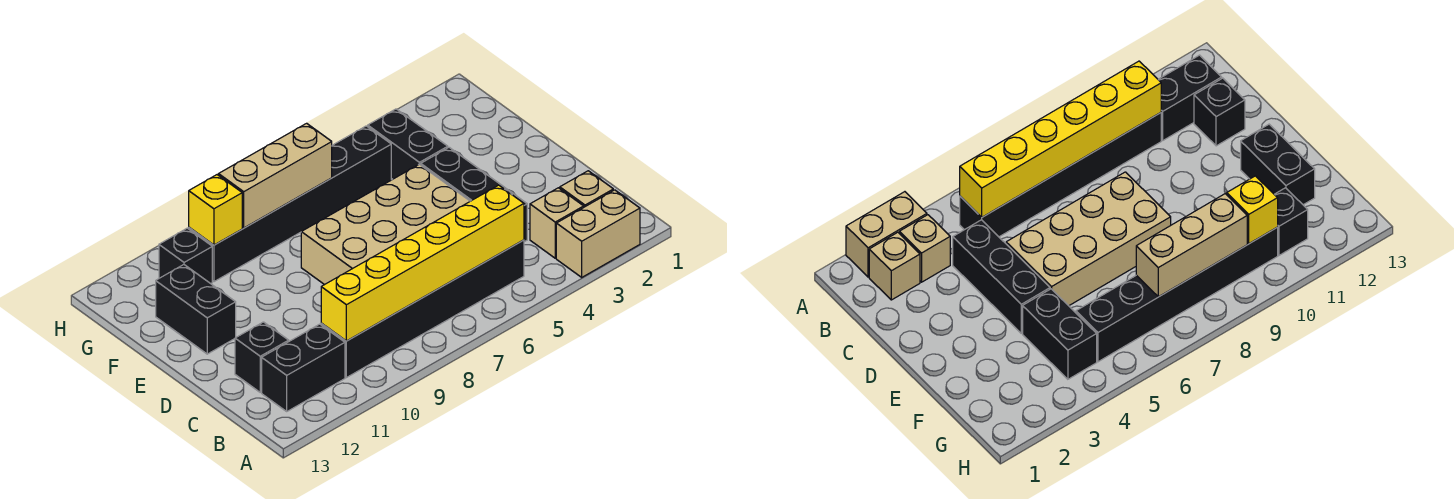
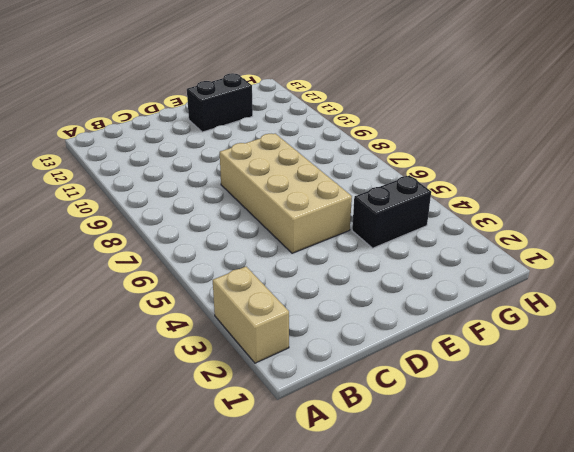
none -> tan 1x1 brick [560,171,613,207]
none -> tan 1x1 brick [530,188,584,258]
none -> black 1x6 brick [321,240,524,378]

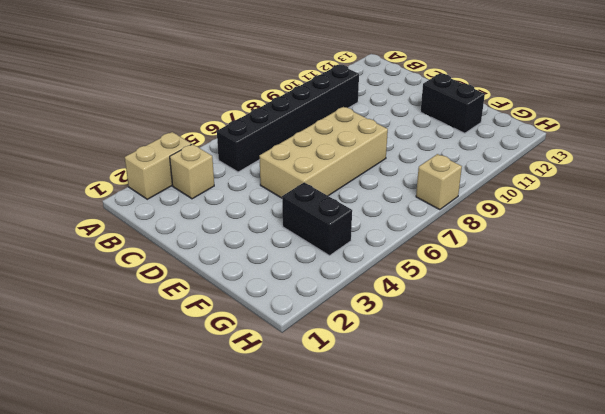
tan 1x1 brick [416,154,462,210] -> tan 1x1 brick moved to [560,171,613,207]
none -> black 1x2 brick [262,324,345,411]
none -> black 1x3 brick [421,147,527,242]
none -> black 1x1 brick [235,322,289,392]

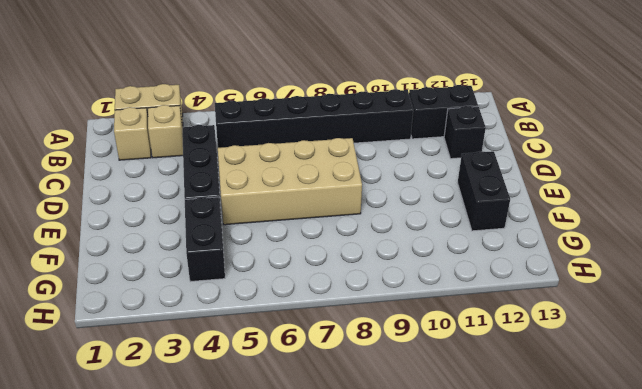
none -> black 1x6 brick [189,126,391,282]
none -> black 1x1 brick [159,228,212,284]
none -> yellow 1x6 brick [321,185,524,341]

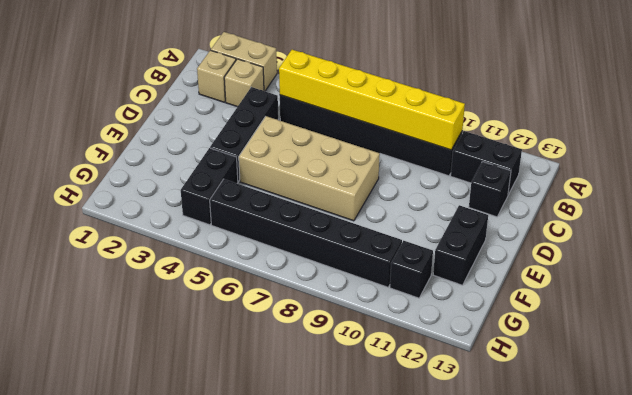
none -> tan 1x3 brick [219,123,332,228]
none -> yellow 1x1 brick [189,175,242,245]

